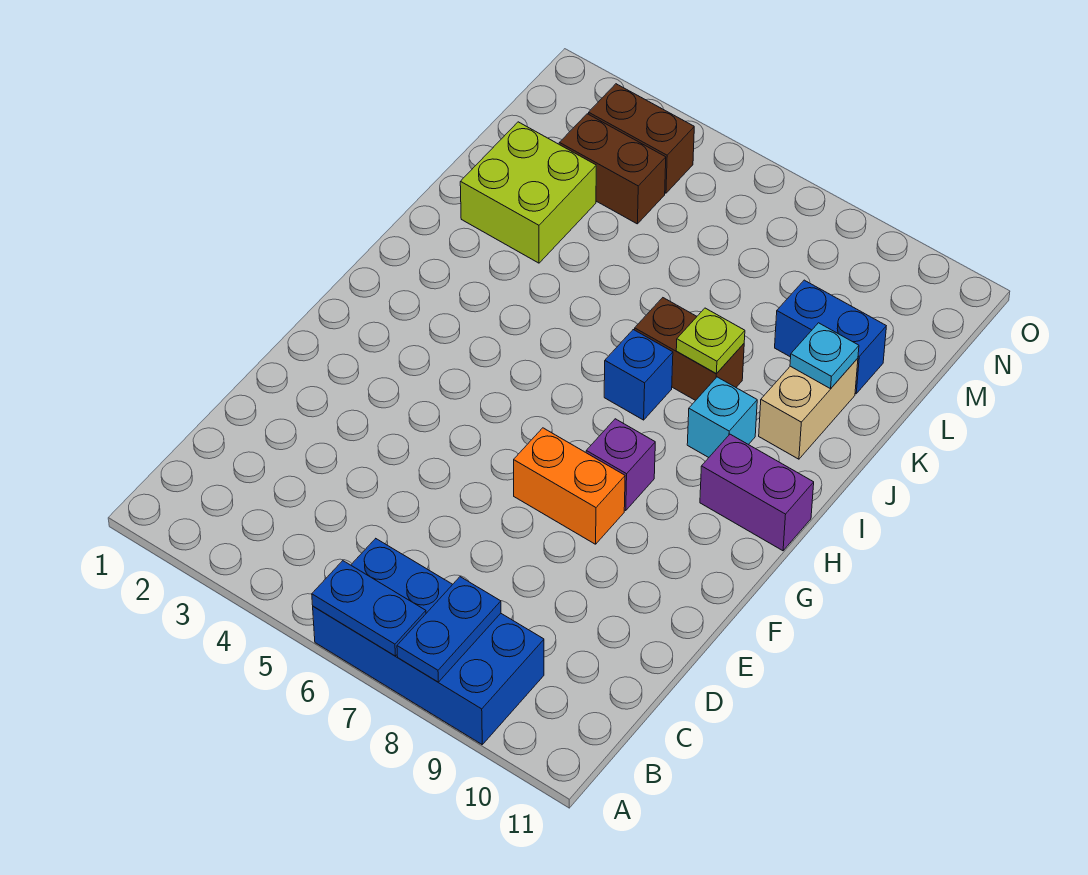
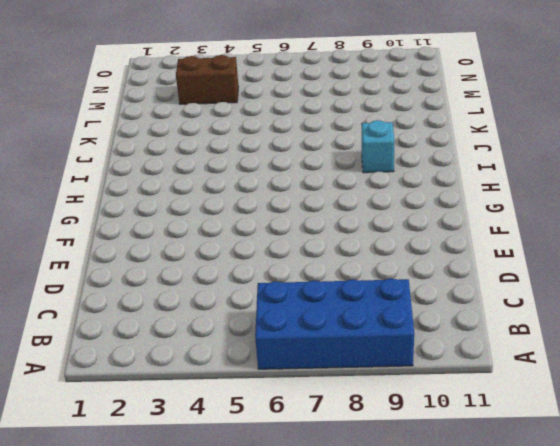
none -> orange 1x2 brick [514,428,625,544]
none -> purple 1x1 brick [586,419,655,511]
none -> purple 1x2 brick [700,434,814,551]

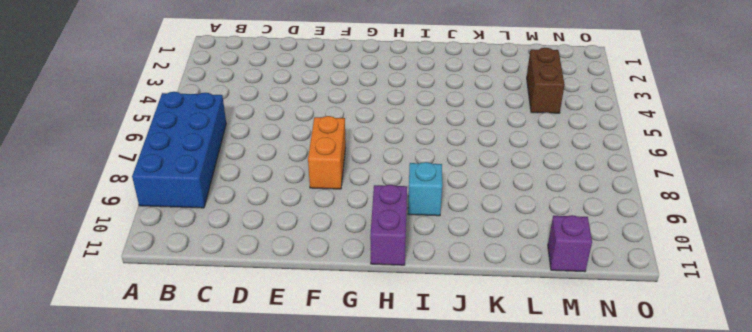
purple 1x1 brick [548,215,592,272] -> purple 1x1 brick moved to [586,419,655,511]
none -> blue 1x1 brick [604,330,673,420]
none -> brown 1x2 brick [635,298,744,401]
none -> tan 1x2 brick [759,358,858,459]

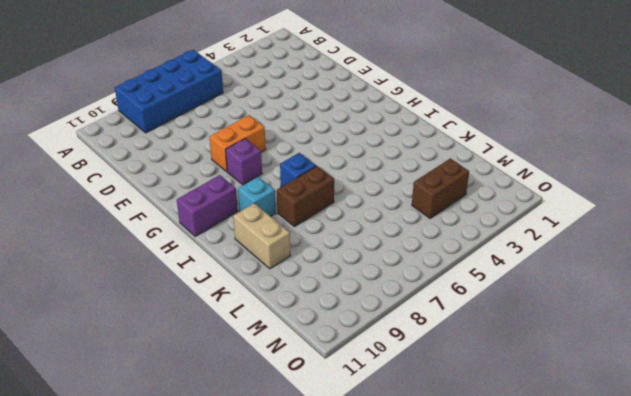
none -> lime 2x2 brick [460,122,596,263]
none -> blue 1x2 brick [775,280,886,394]
none -> brown 1x2 brick [589,84,694,193]

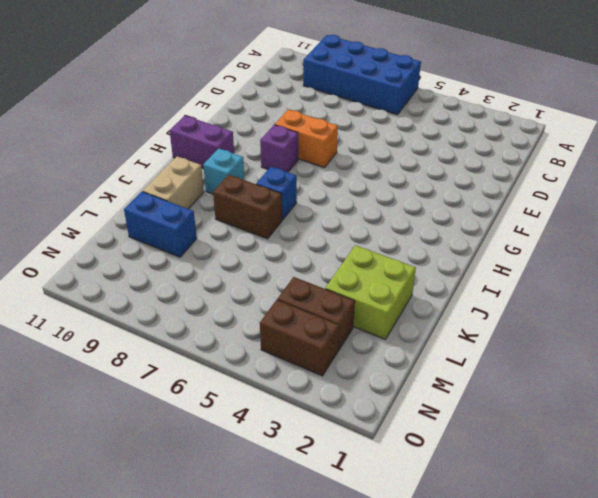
none -> blue 1x2 plate [312,561,426,656]
none -> blue 1x2 plate [397,577,501,682]
none -> lime 1x1 plate [676,308,745,374]

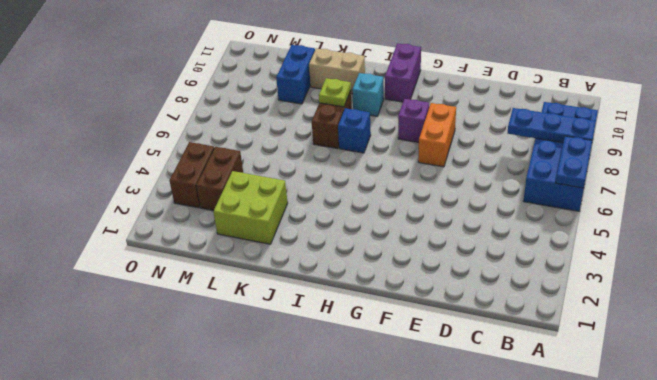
blue 1x3 plate [508,108,596,143] -> blue 1x2 plate [397,577,501,682]
none -> cyan 1x1 plate [790,323,859,389]

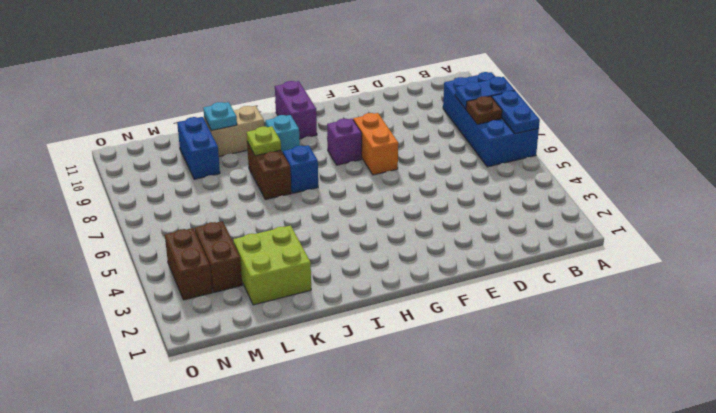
brown 1x1 plate [466,96,502,124] -> none

